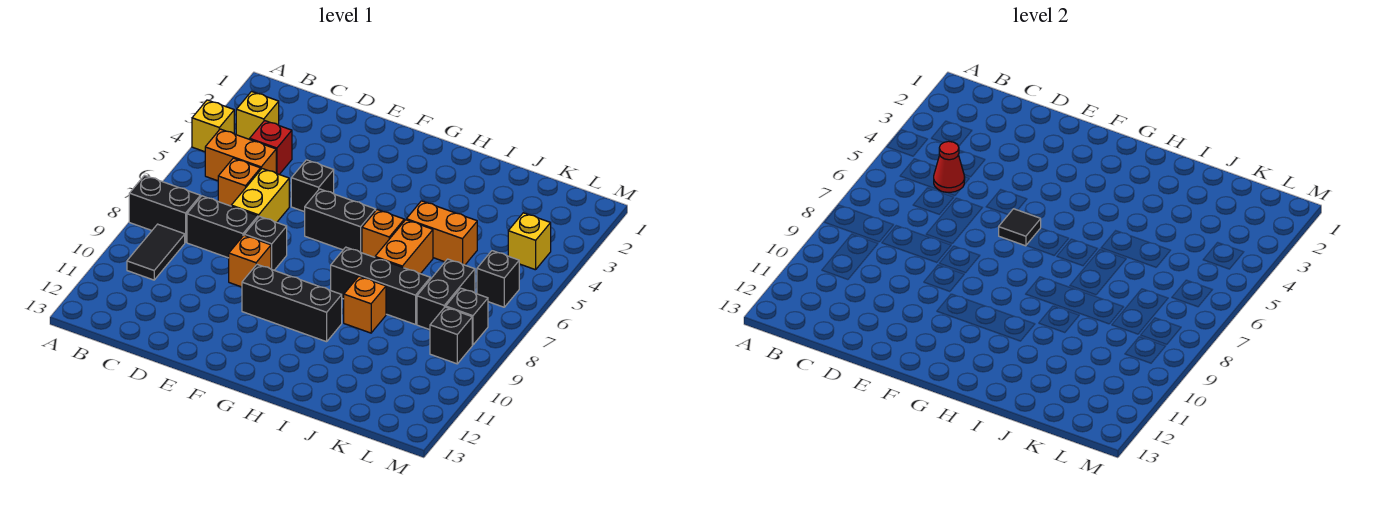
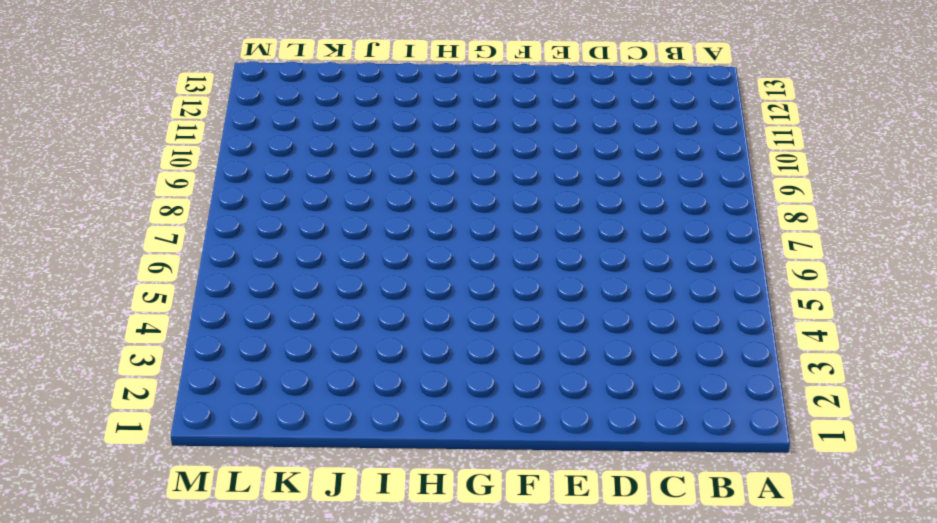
none -> yellow 1x1 brick [192,100,234,152]
none -> black 1x2 brick [129,175,200,242]
none -> yellow 1x1 brick [236,91,279,139]

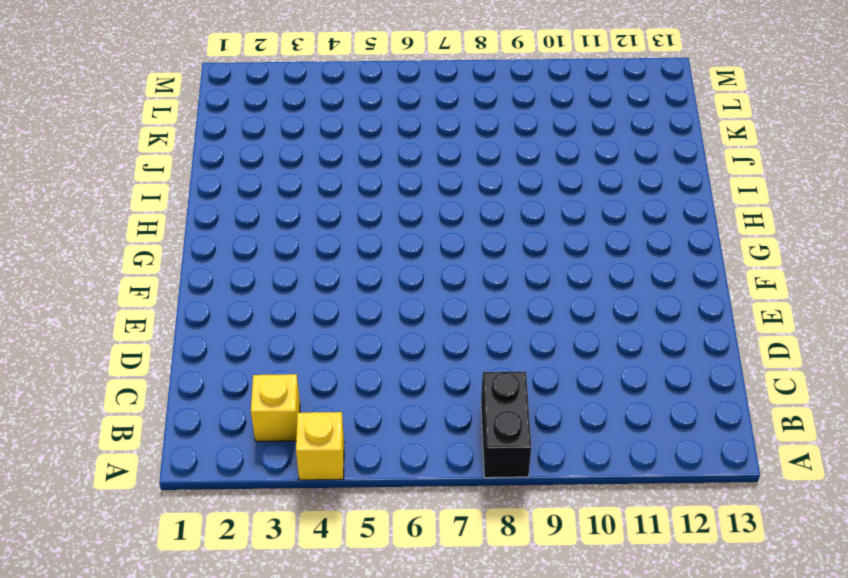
none -> orange 1x2 brick [205,129,276,181]
none -> black 1x2 tile [127,224,185,280]
none -> red 1x1 brick [250,121,292,174]

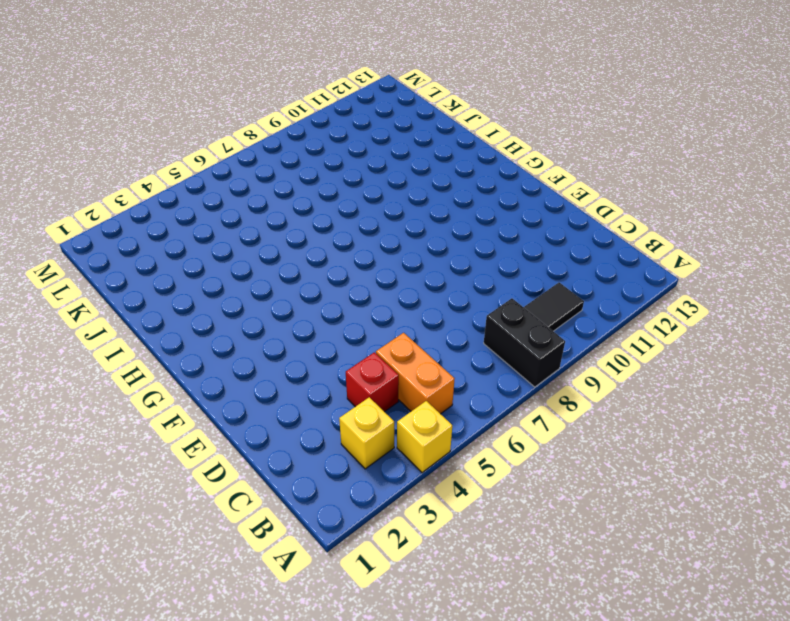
none -> orange 1x1 brick [218,158,261,206]
none -> black 1x2 brick [187,196,258,258]
none -> yellow 1x2 brick [231,169,289,222]

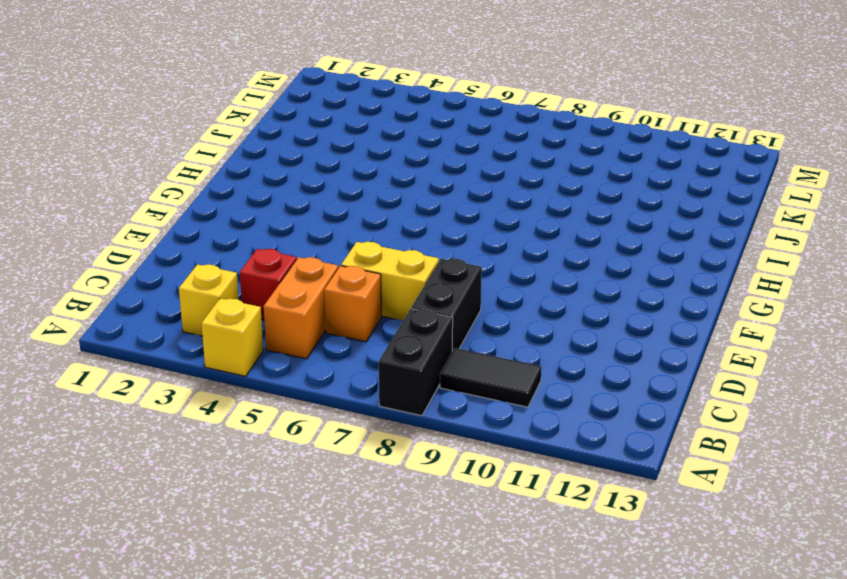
none -> black 1x1 brick [291,160,334,212]
none -> black 1x1 brick [244,216,287,270]
none -> orange 1x1 brick [229,235,271,287]

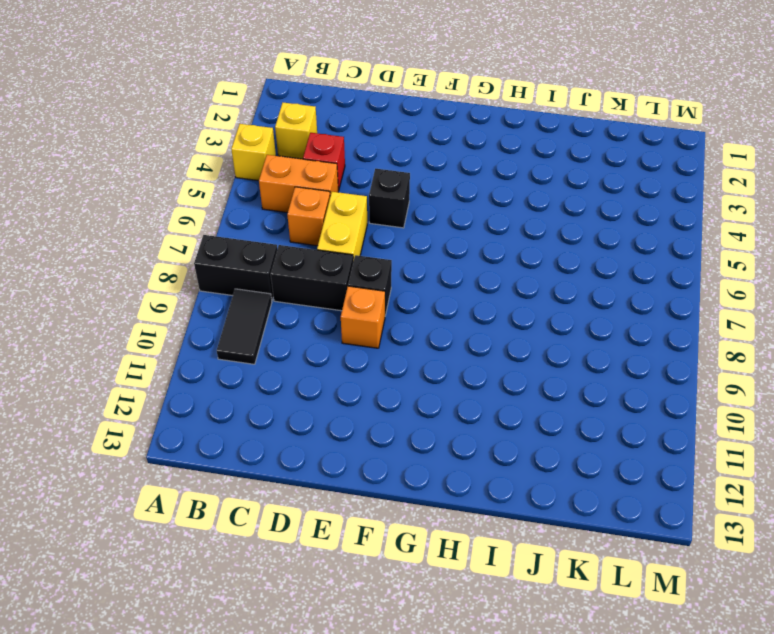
none -> black 1x2 brick [305,189,376,253]
none -> black 1x3 brick [242,264,342,342]
none -> orange 1x1 brick [362,210,404,257]

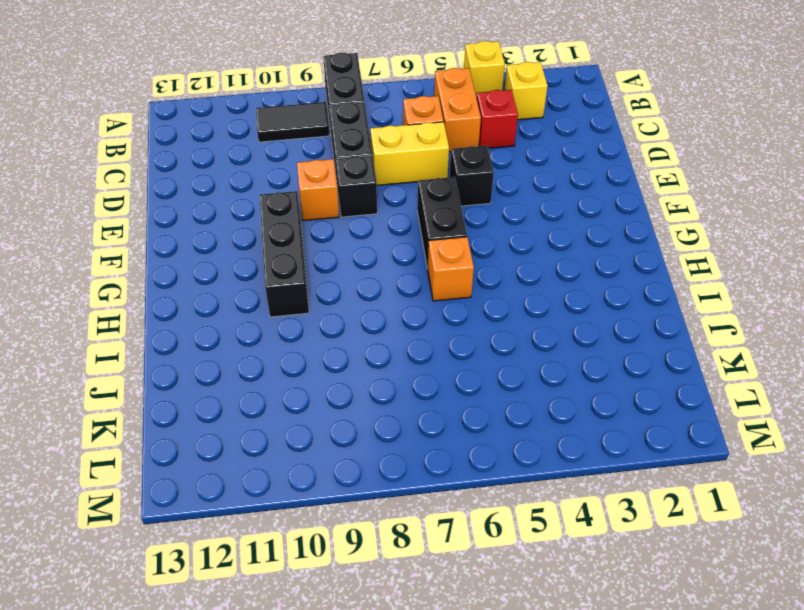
none -> black 1x3 brick [331,247,430,325]
none -> orange 1x2 brick [406,201,477,265]
none -> orange 1x2 brick [375,220,433,274]

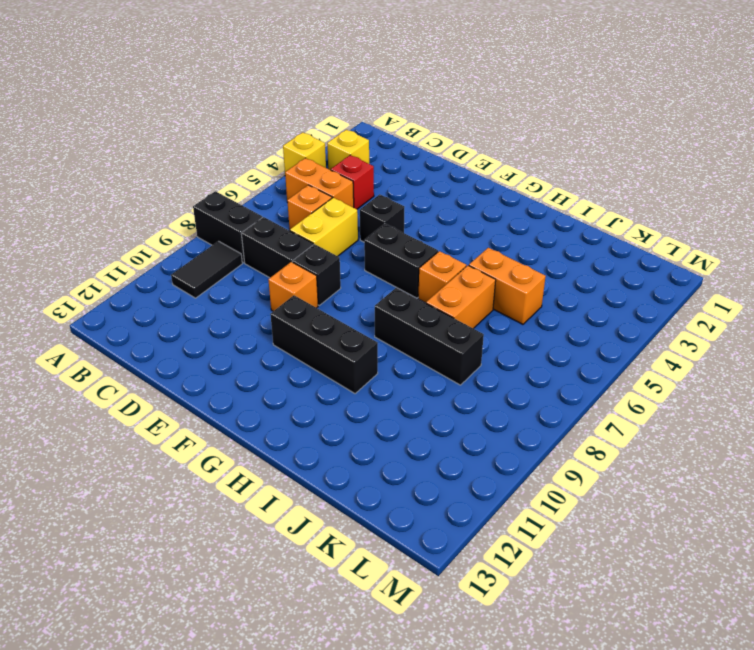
none -> orange 1x1 brick [344,276,386,333]
none -> black 1x2 brick [417,259,475,330]
none -> yellow 1x1 brick [508,213,551,270]

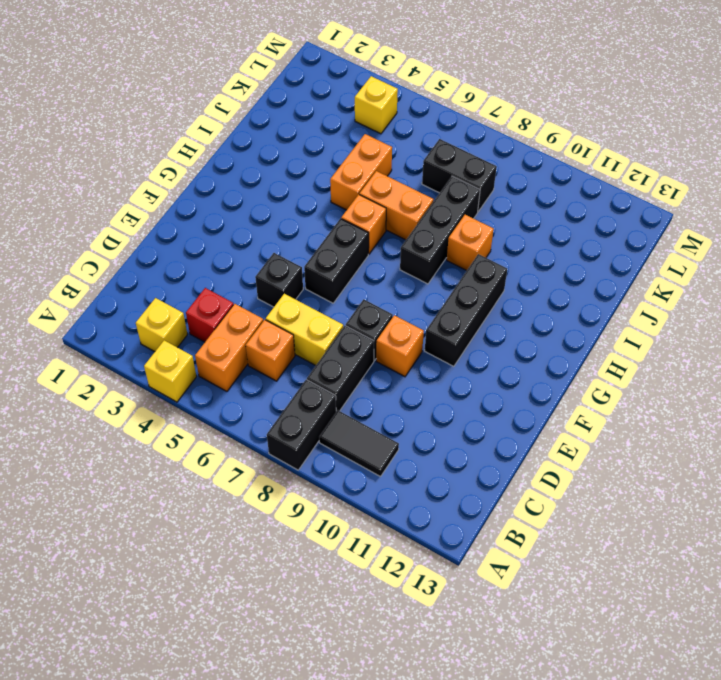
none -> black 1x1 brick [477,251,519,307]
none -> black 1x1 brick [446,288,488,345]
none -> black 1x1 brick [430,307,472,364]

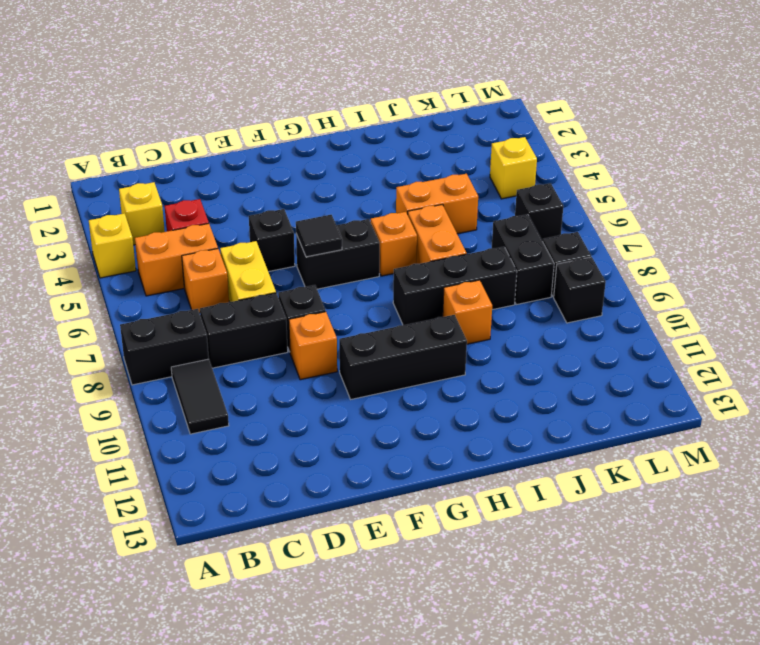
none -> red 1x1 cone [934,141,965,193]

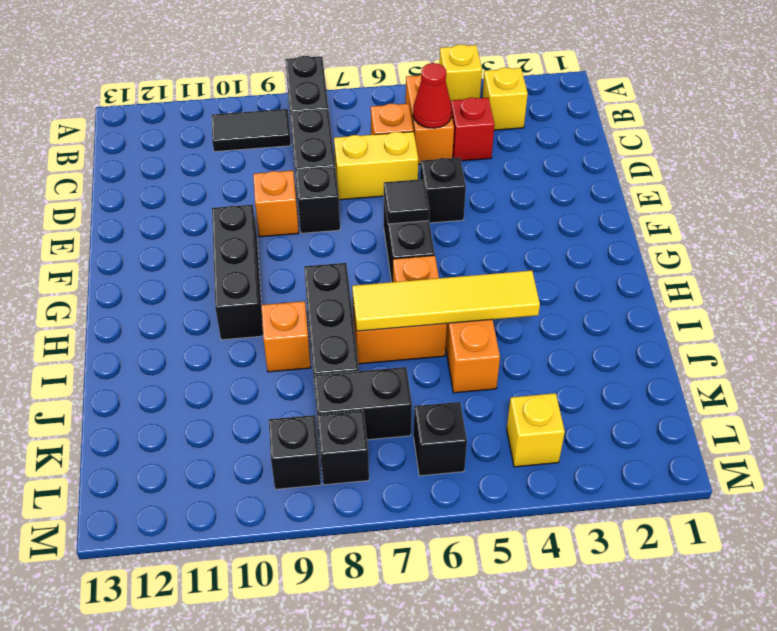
yellow 1x4 tile [352,271,540,331] -> none

